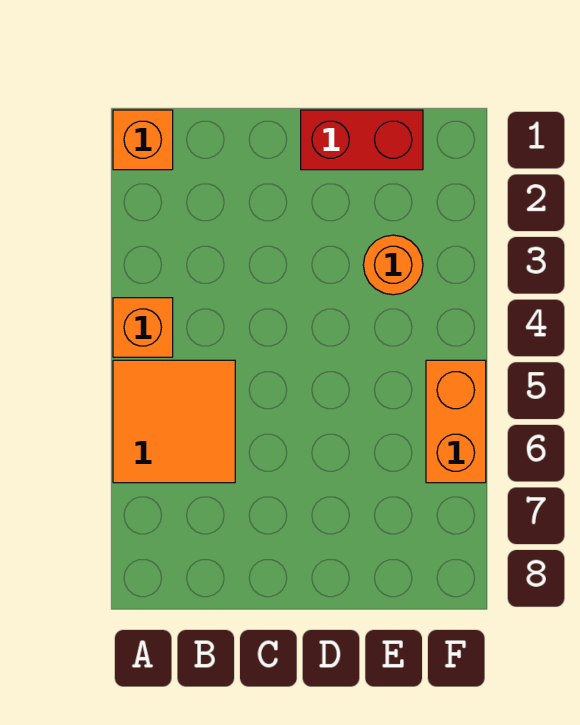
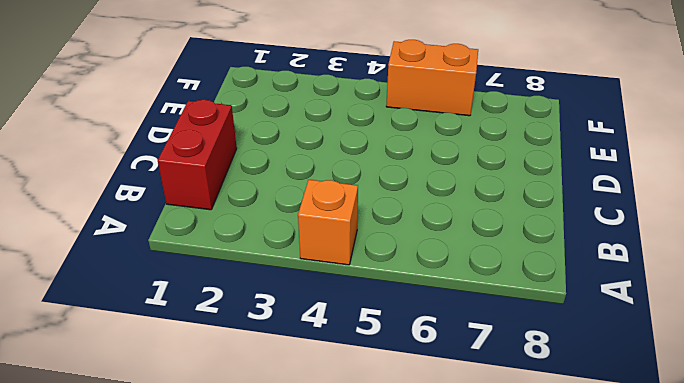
red 1x2 brick [158,100,237,210] -> red 1x2 brick moved to [301,110,423,170]
none -> orange 1x1 brick [113,110,173,170]
none -> orange 2x2 tile [113,360,235,483]

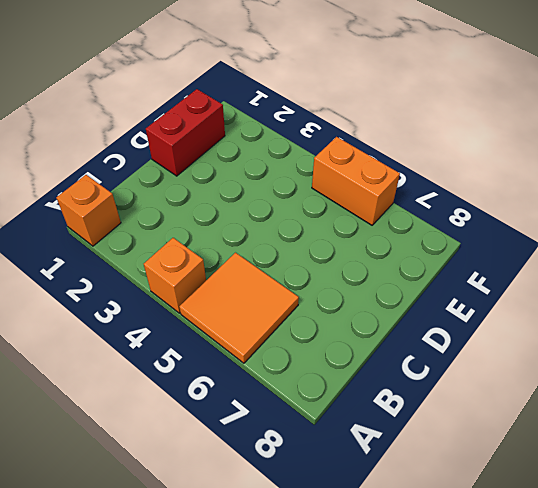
none -> orange 1x1 round brick [363,235,423,295]

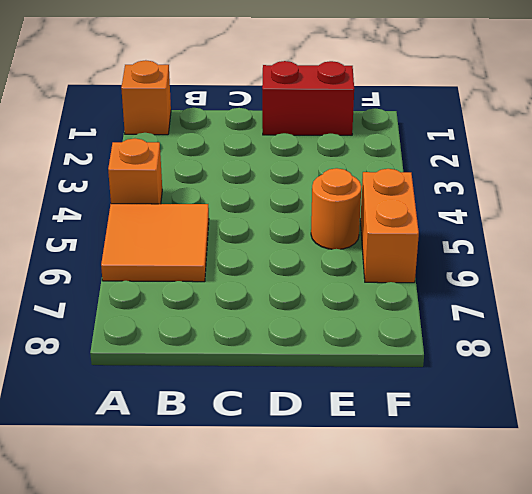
orange 1x1 round brick [311,168,361,249] -> orange 1x1 round brick moved to [363,235,423,295]

